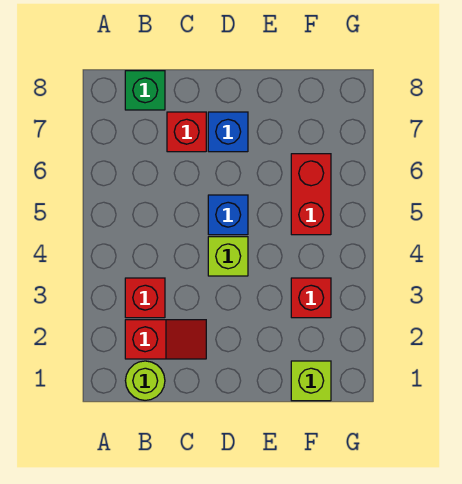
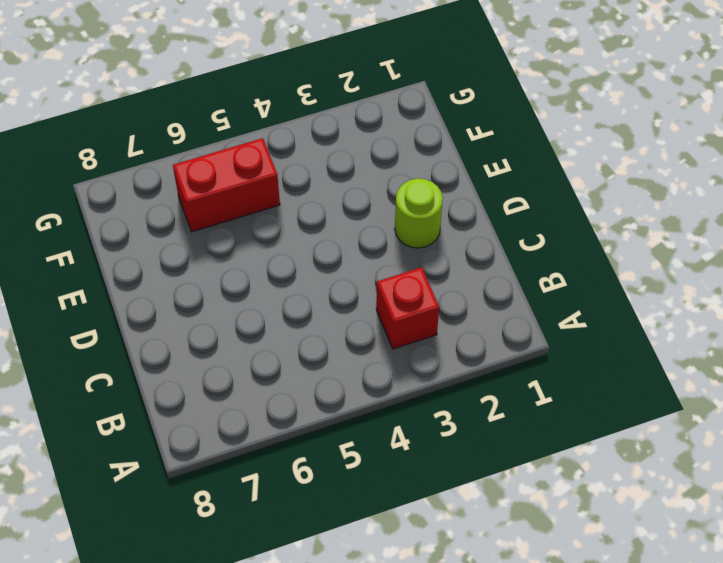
lime 1x1 round brick [395,179,443,248] -> lime 1x1 round brick moved to [125,361,165,400]
none -> red 1x2 slope [125,320,206,359]
none -> green 1x1 brick [125,71,165,110]

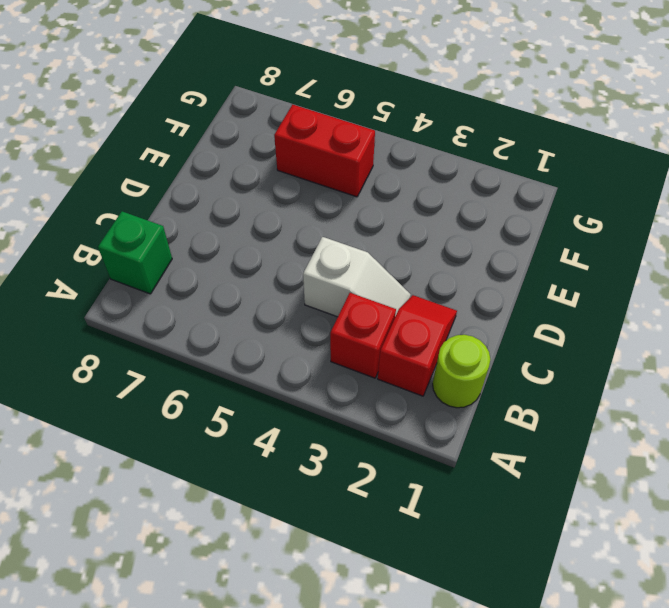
white 1x2 slope [303,237,411,317] -> none
none -> red 1x1 brick [167,112,206,152]
none -> lime 1x1 brick [208,237,248,276]

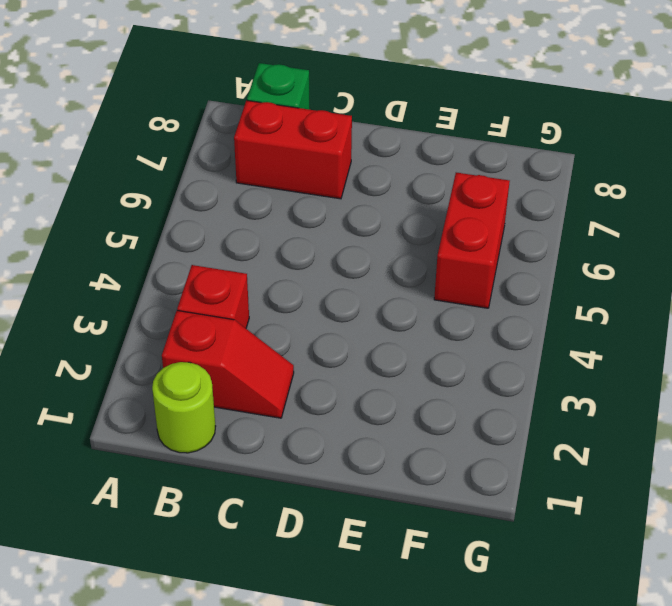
red 1x2 brick [234,100,352,199] -> red 1x1 brick [167,112,206,152]
none -> lime 1x1 brick [208,237,248,276]
none -> blue 1x1 brick [208,195,248,235]

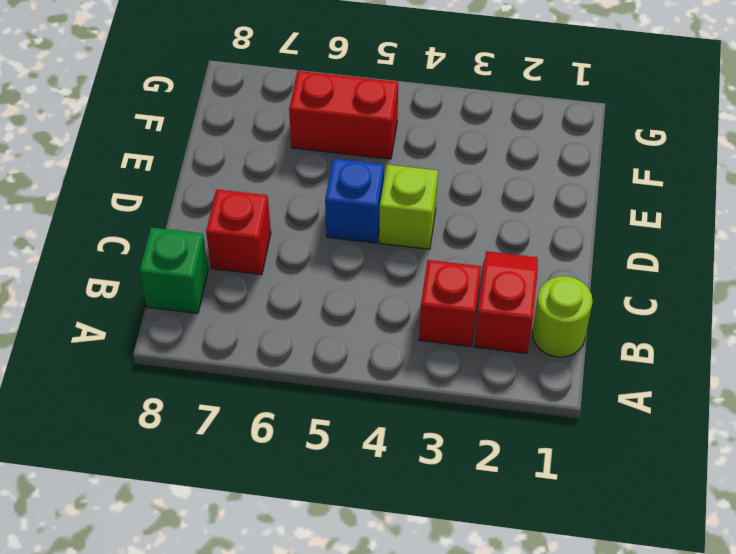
none -> blue 1x1 brick [208,112,248,152]
none -> lime 1x1 brick [291,361,331,401]

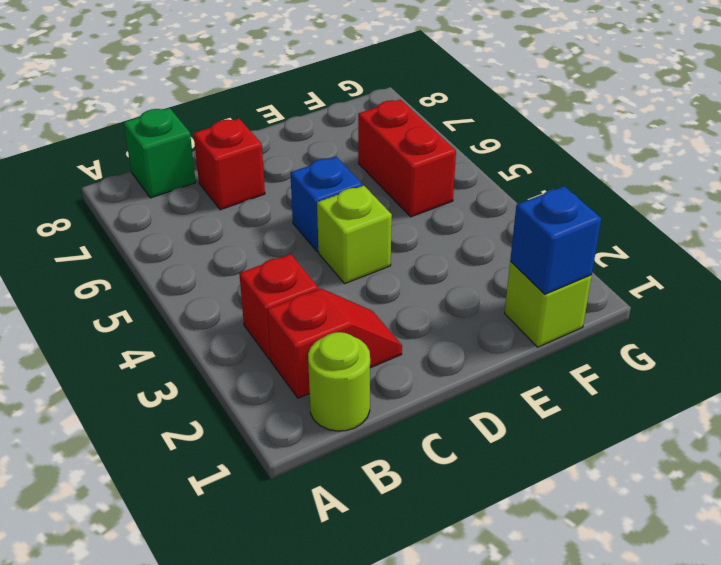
blue 1x1 brick [510,186,601,294] -> blue 1x1 brick moved to [208,112,248,152]
none -> red 1x1 brick [291,278,331,318]

